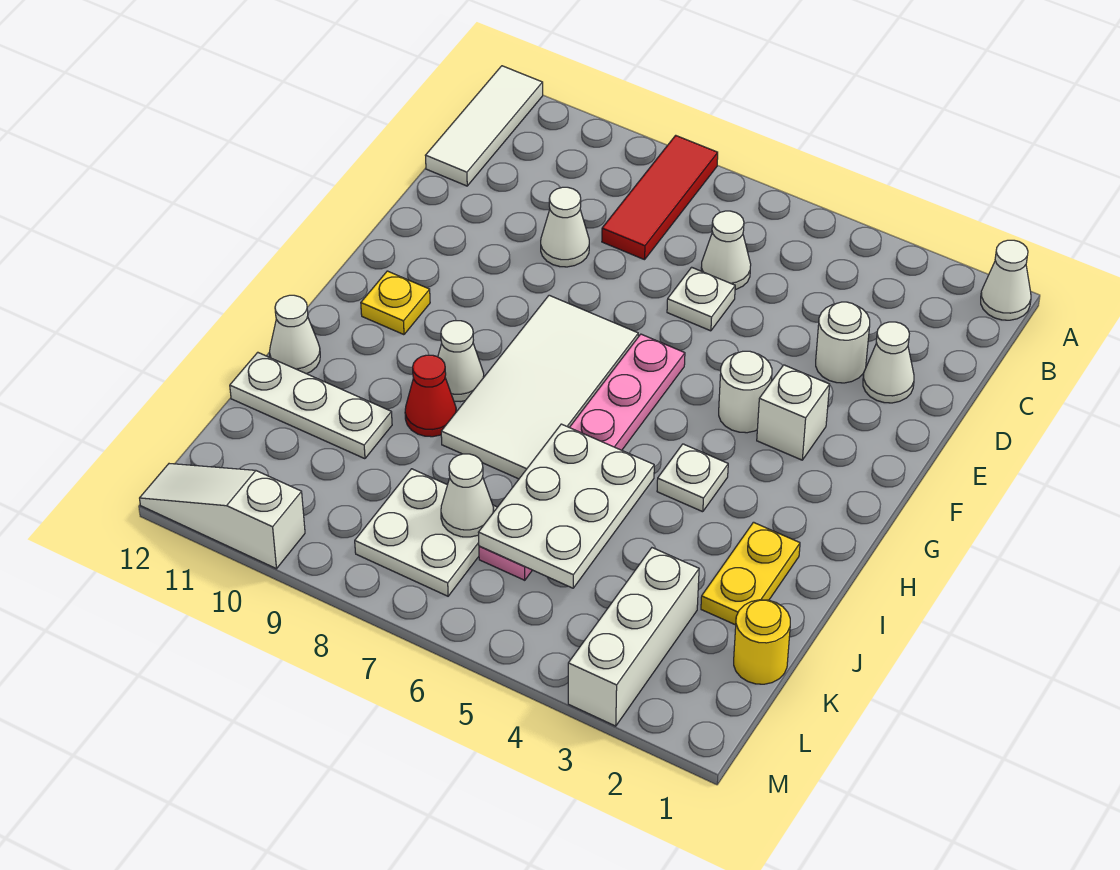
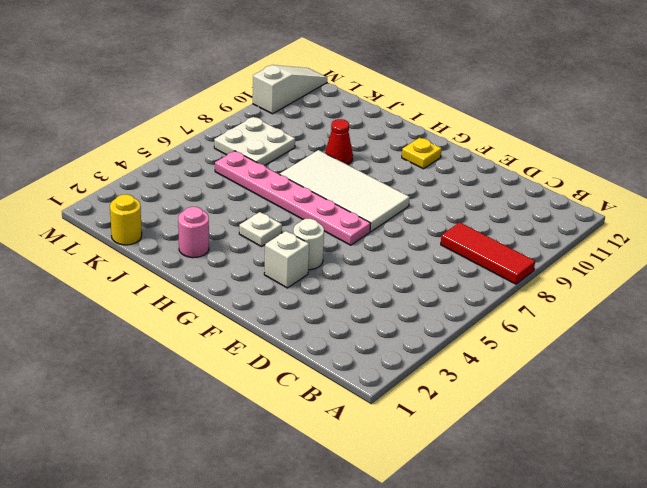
pink 1x1 round brick [178,207,209,258] -> yellow 1x2 plate [701,522,800,625]
none -> white 1x1 cone [981,240,1031,320]
none -> white 1x3 tile [426,66,543,186]
none -> white 1x1 cone [701,211,751,290]

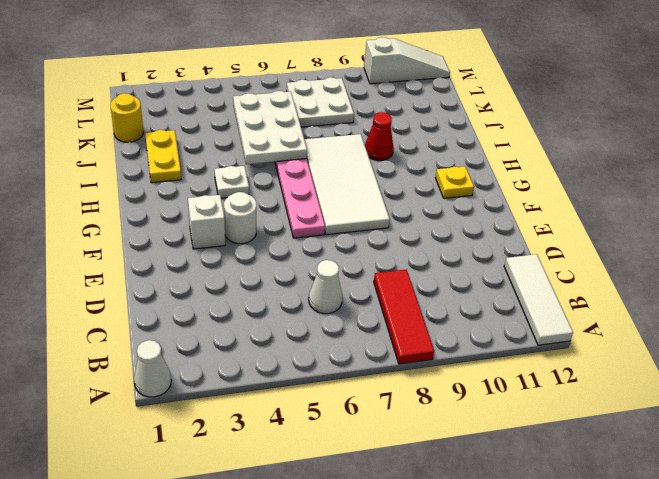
none -> white 1x1 cone [863,322,914,403]
none -> white 1x1 round brick [816,302,870,383]
none -> white 1x1 plate [667,267,735,331]

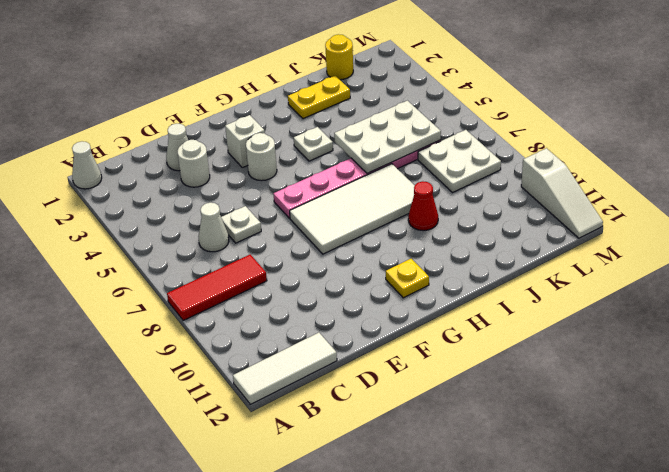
none -> white 1x1 cone [541,187,589,267]
none -> white 1x1 cone [438,321,484,402]
none -> white 1x1 cone [269,295,320,374]

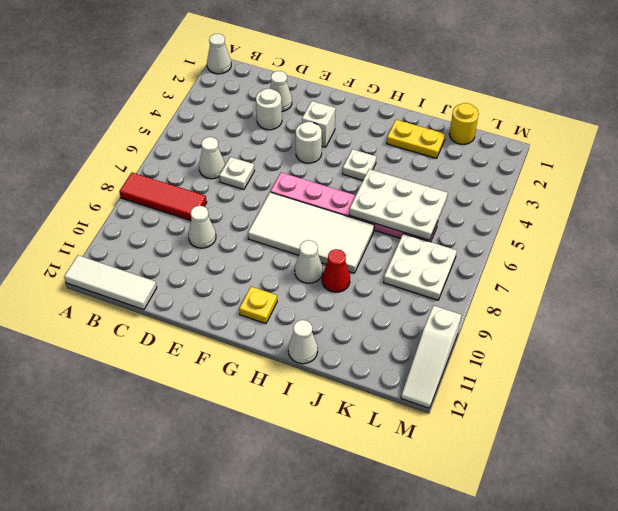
none -> white 1x3 plate [230,352,392,459]
none -> white 1x3 brick [568,548,699,726]
none -> white 1x1 cone [441,454,494,537]

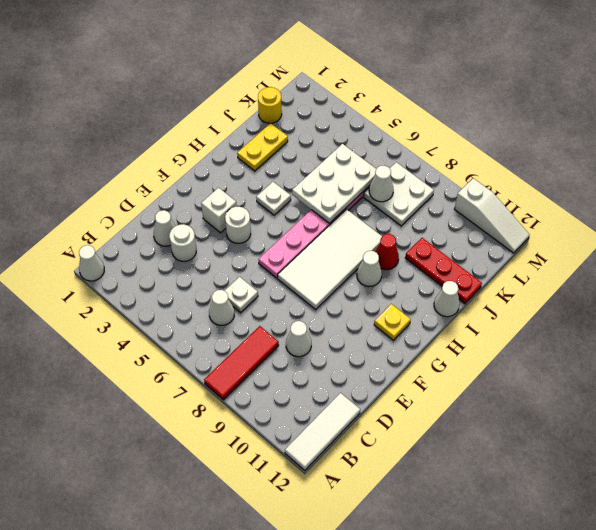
red 1x3 plate [405,238,482,304] -> white 1x3 plate [230,352,392,459]
none -> white 1x3 brick [568,548,699,726]

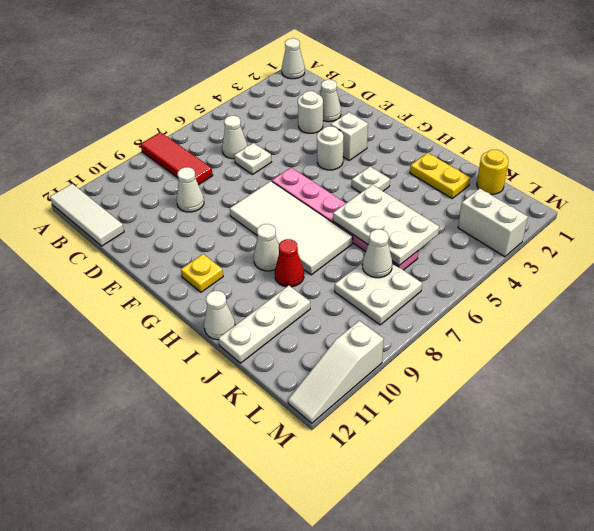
white 1x2 brick [458,188,528,257] -> white 1x3 brick [568,548,699,726]

